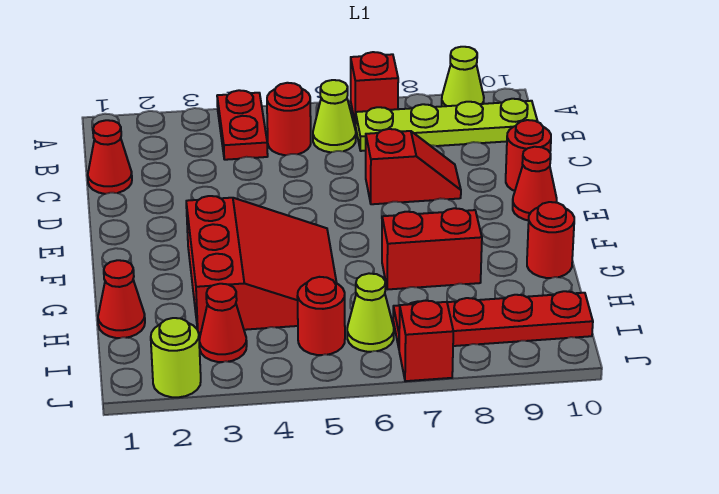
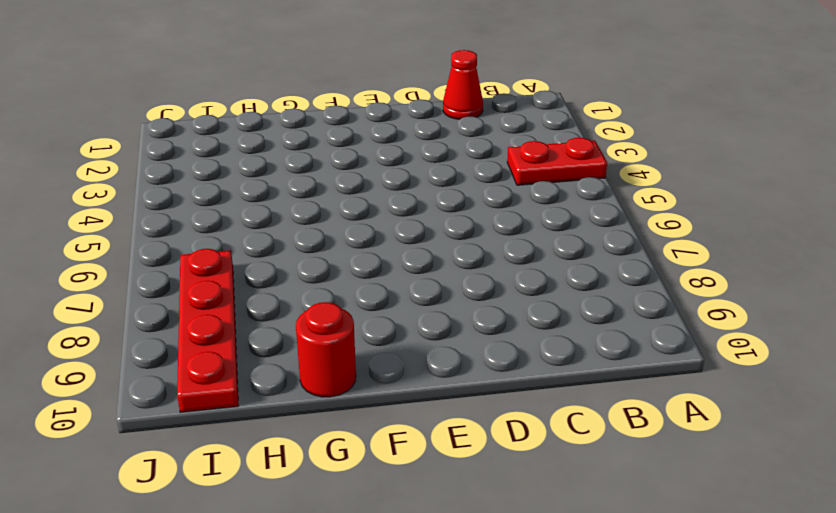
none -> red 1x1 brick [351,52,398,125]
none -> lime 1x1 cone [442,47,484,106]
none -> red 1x1 round brick [267,83,311,155]

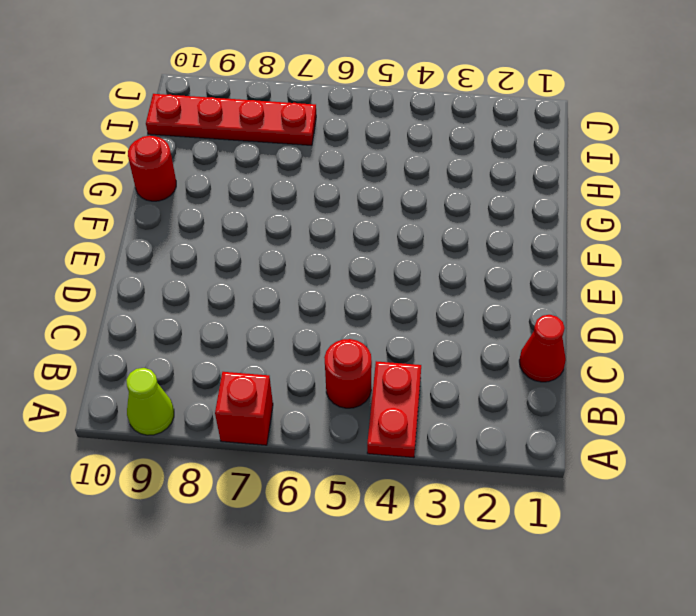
none -> lime 1x1 cone [313,80,356,152]
none -> lime 1x4 plate [356,99,538,151]
none -> red 1x2 slope [366,129,461,204]

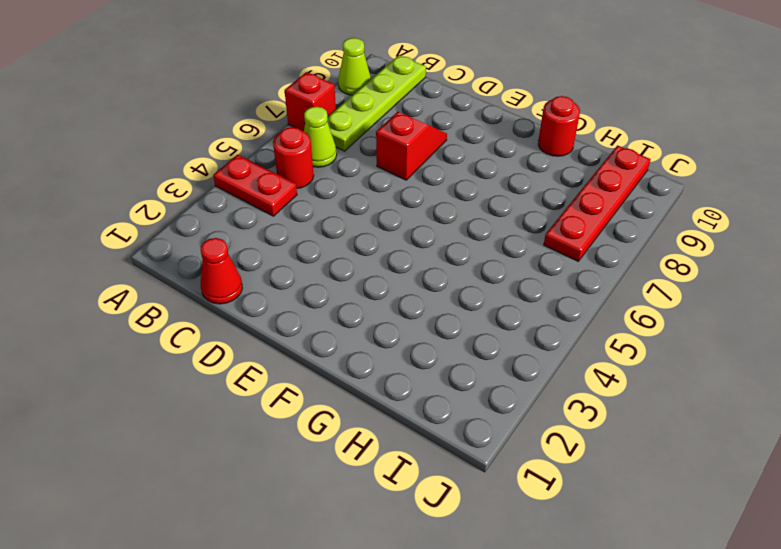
none -> red 1x1 round brick [506,120,551,191]
none -> red 1x1 cone [513,147,557,220]
none -> red 3x3 slope [186,196,337,333]

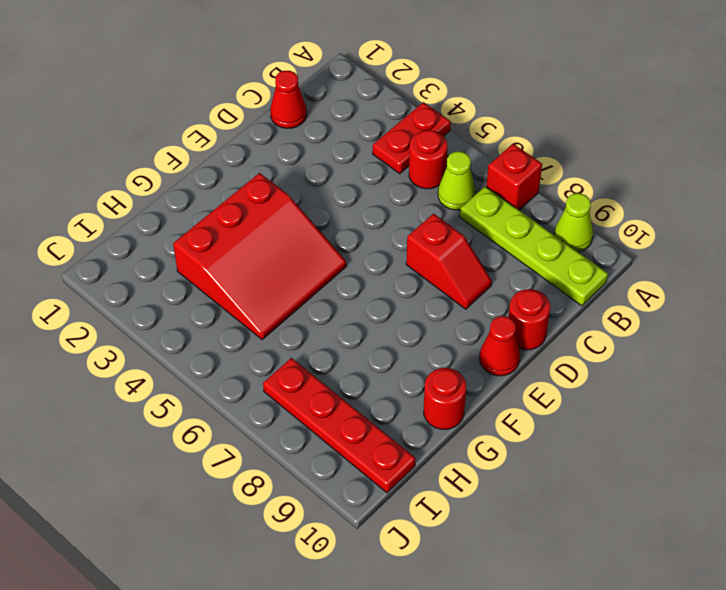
none -> red 1x2 brick [382,208,482,289]
none -> red 1x1 cone [98,260,145,338]
none -> red 1x1 cone [199,284,247,362]

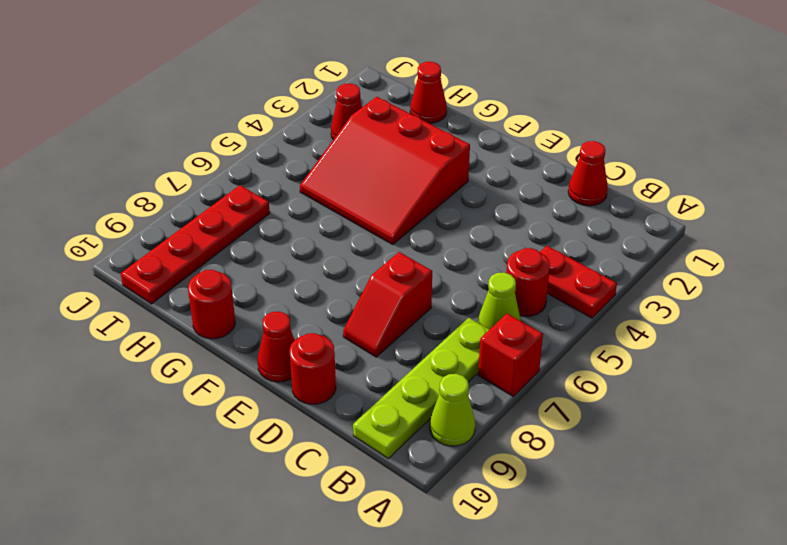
none -> red 1x2 brick [382,208,482,289]
none -> red 1x1 round brick [297,277,345,355]
none -> lime 1x1 cone [347,273,394,352]

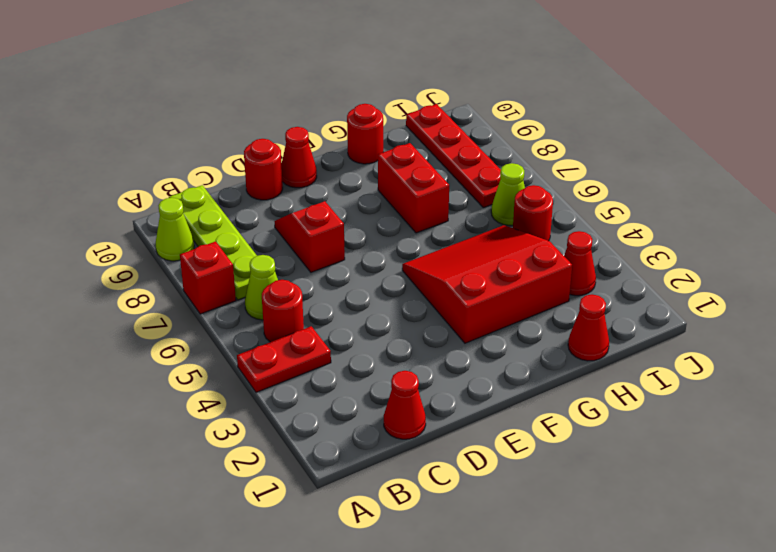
none -> lime 1x1 round brick [151,318,201,397]
none -> red 1x1 brick [399,301,453,381]

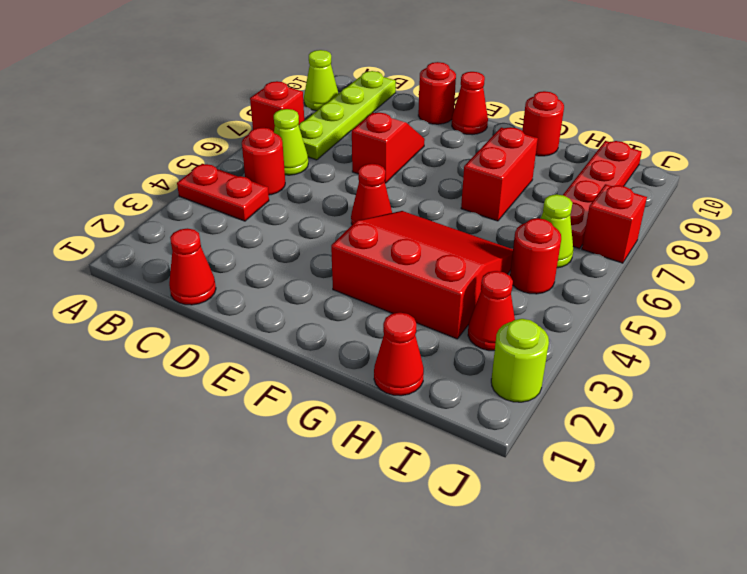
red 1x1 cone [351,164,392,225] -> none

